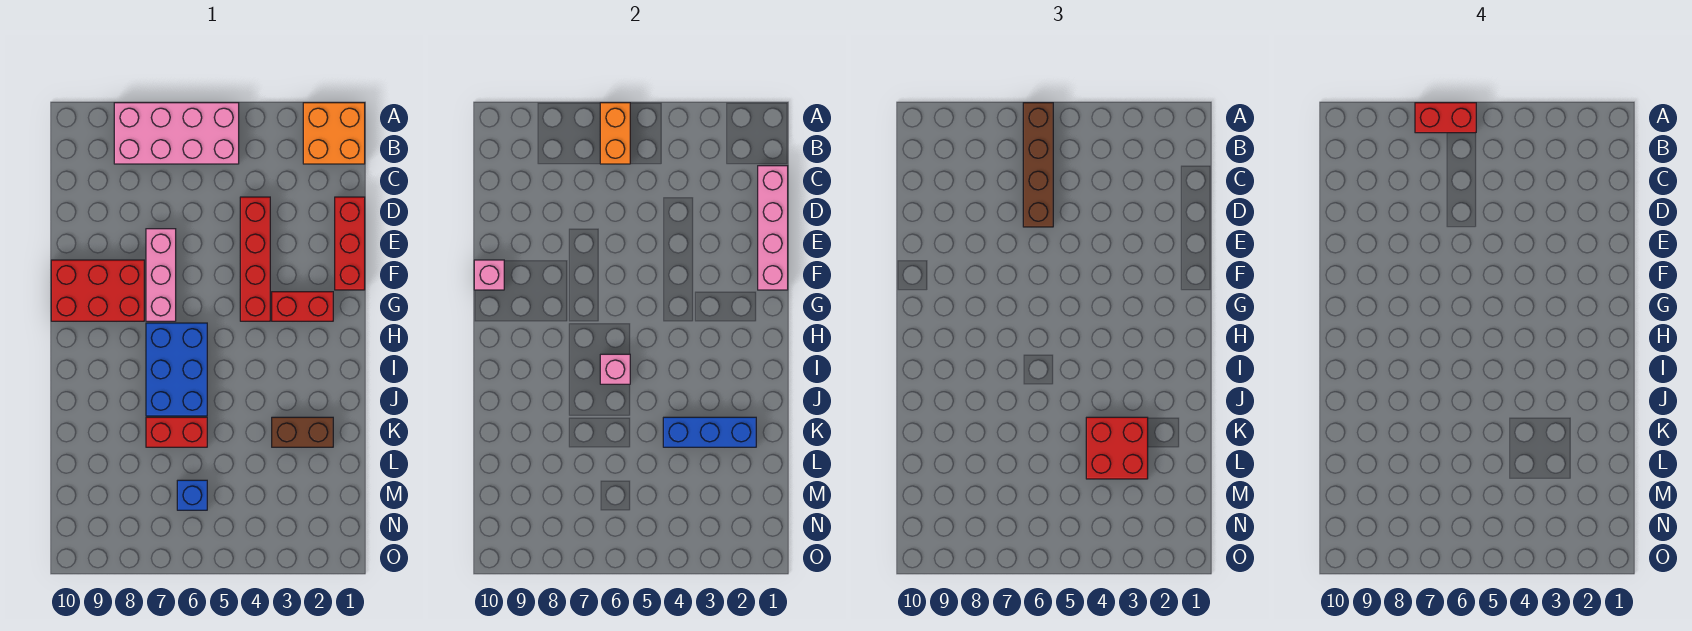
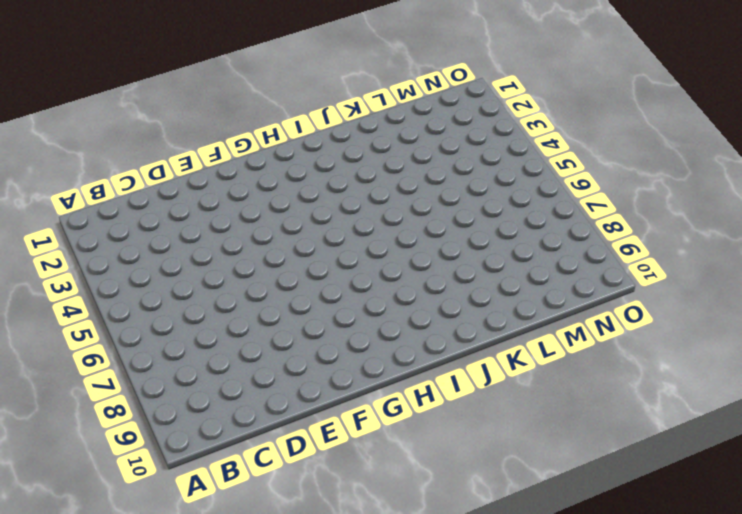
none -> orange 2x2 brick [303,103,365,164]
none -> pink 2x4 brick [114,103,239,164]
none -> red 1x3 brick [335,197,365,290]

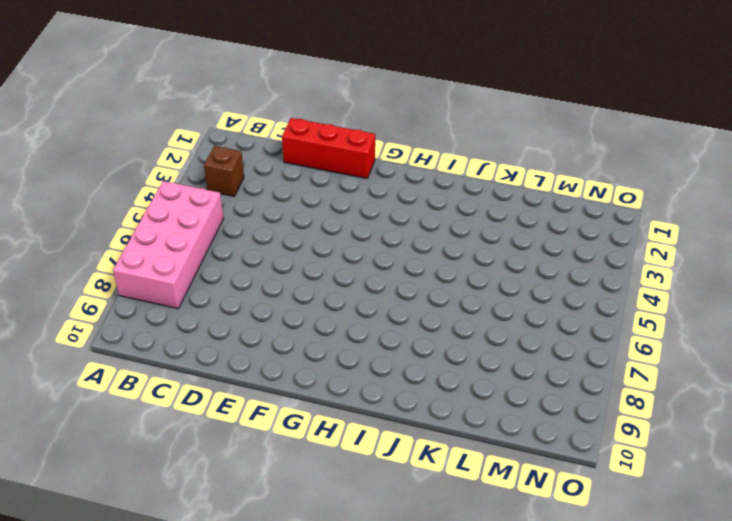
brown 1x1 brick [204,146,244,196] -> none
none -> orange 2x2 brick [303,103,365,164]
none -> red 1x4 brick [240,197,270,321]
none -> pink 1x3 brick [146,229,176,321]

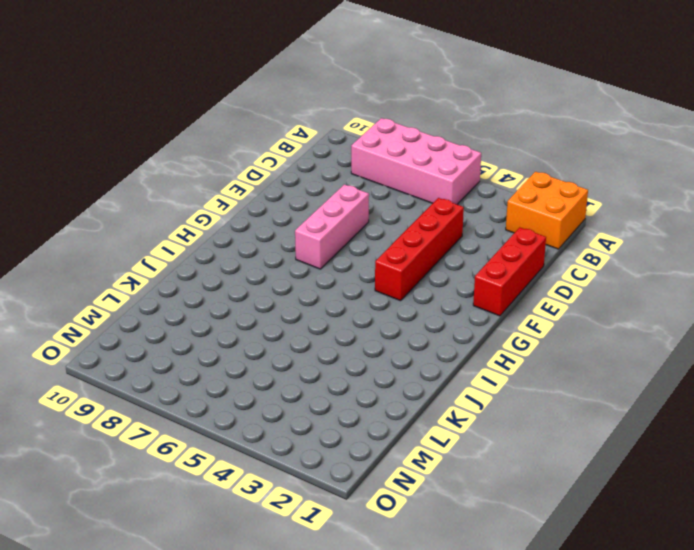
none -> red 2x3 brick [51,260,144,321]
none -> red 1x2 brick [272,292,333,321]
none -> blue 2x3 brick [146,323,207,416]

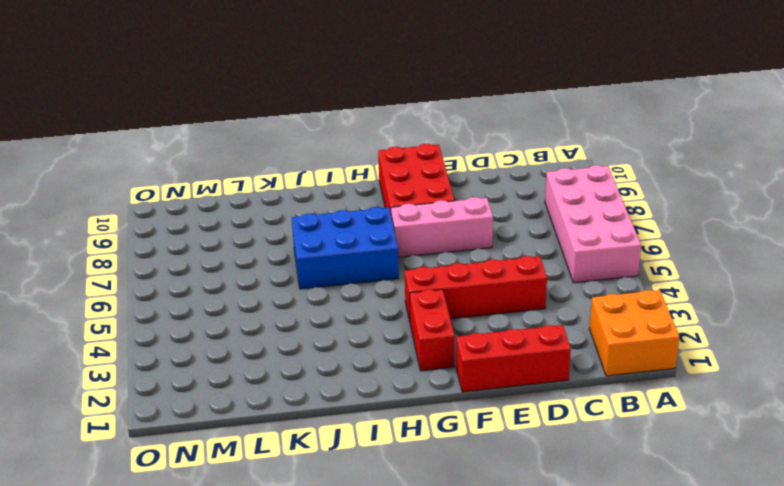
none -> brown 1x2 brick [272,417,333,447]
none -> red 1x2 brick [146,417,207,447]
none -> blue 1x1 brick [177,480,207,510]

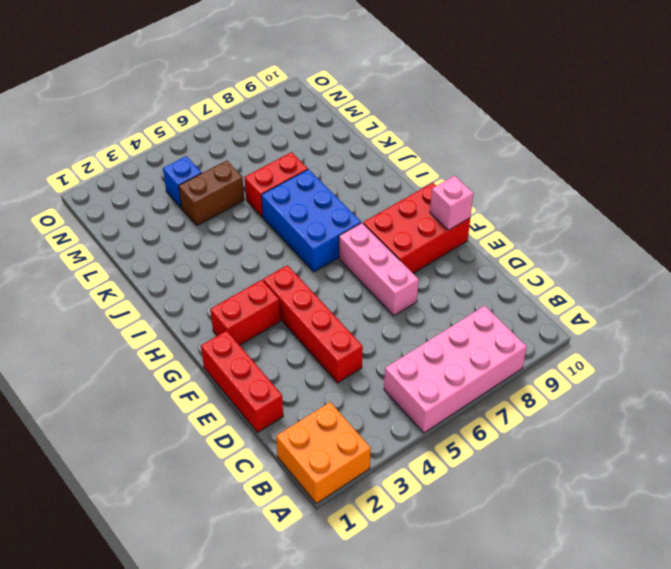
brown 1x2 brick [179,160,244,225] -> brown 1x2 brick moved to [272,417,333,447]
blue 1x1 brick [163,156,202,208] -> blue 1x1 brick moved to [177,480,207,510]
none -> orange 1x2 brick [600,103,630,164]
none -> pink 1x4 brick [758,166,788,290]
none -> pink 1x1 brick [600,354,630,384]

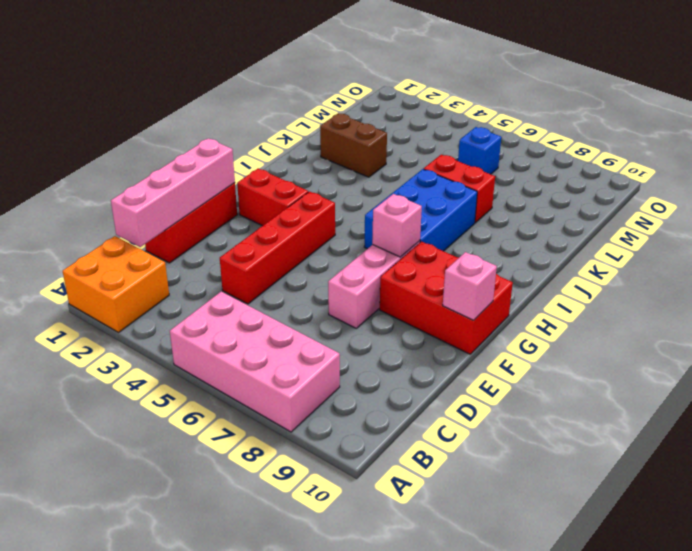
pink 1x1 brick [372,194,422,257] -> pink 1x1 brick moved to [600,354,630,384]
none -> orange 1x2 brick [600,103,630,164]
none -> blue 1x3 brick [663,417,756,447]
none -> brown 1x4 brick [1023,103,1053,227]

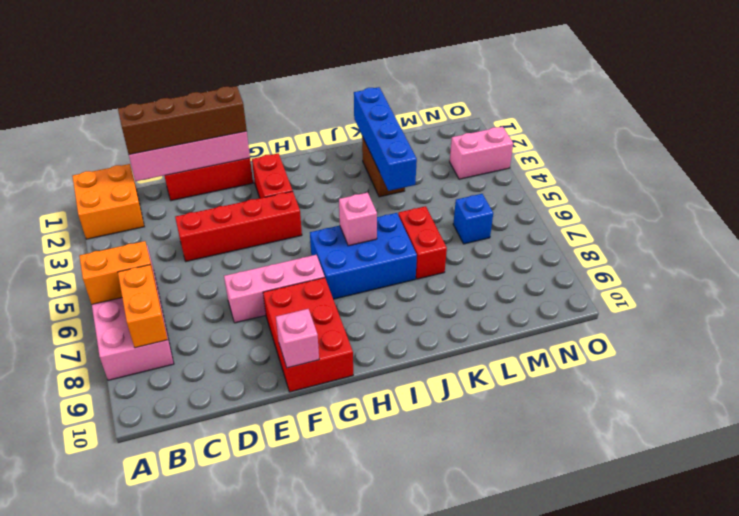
orange 1x2 brick [118,265,168,348] -> none
brown 1x4 brick [118,86,247,154] -> brown 1x4 brick moved to [1023,103,1053,227]
blue 1x4 brick [354,87,417,191] -> blue 1x3 brick [663,417,756,447]
pink 1x2 brick [450,127,513,179] -> none
none -> red 2x2 brick [1086,417,1148,479]
none -> red 1x2 brick [1415,103,1476,133]

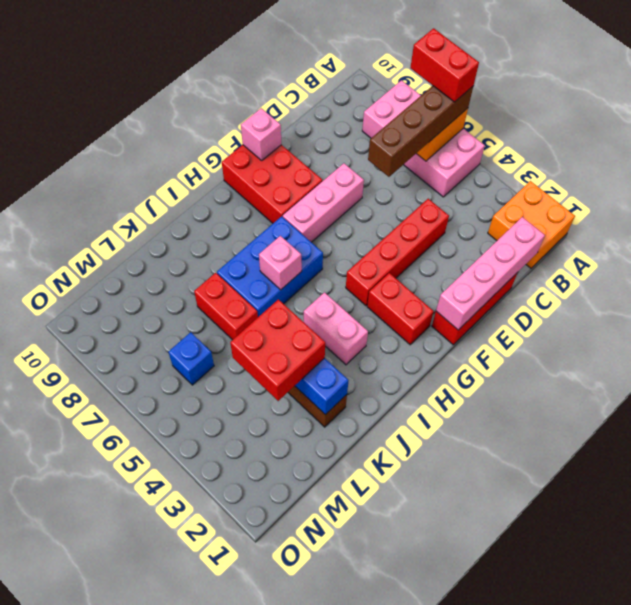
pink 1x2 brick [304,292,368,365] -> none

